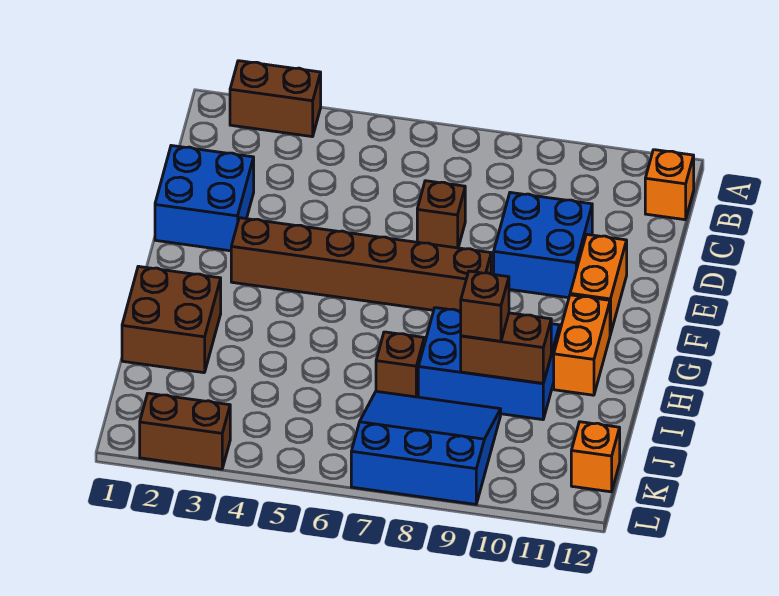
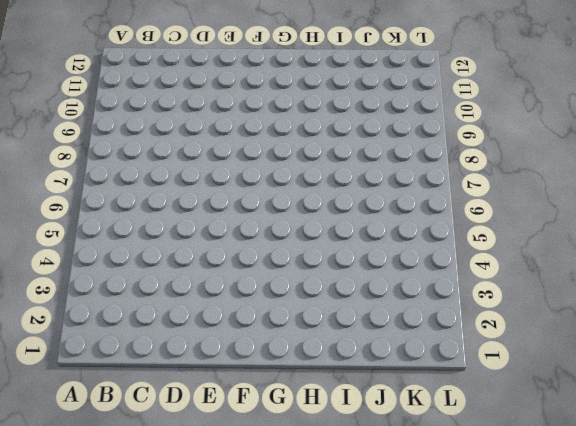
none -> brown 1x2 brick [230,61,321,137]
none -> orange 1x1 brick [645,150,694,220]
none -> blue 2x2 brick [155,146,254,251]

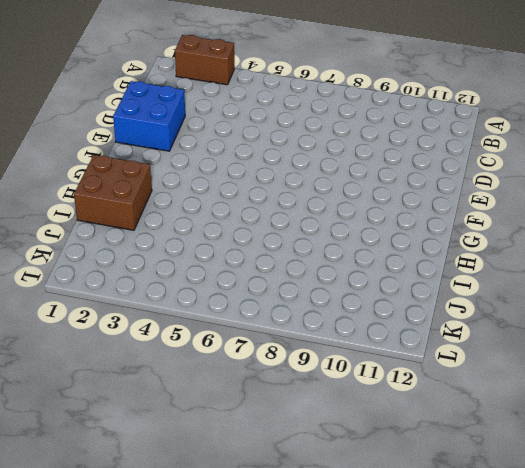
none -> orange 1x1 brick [645,150,694,220]
none -> brown 1x1 brick [417,181,465,248]
none -> blue 2x2 brick [494,192,592,298]

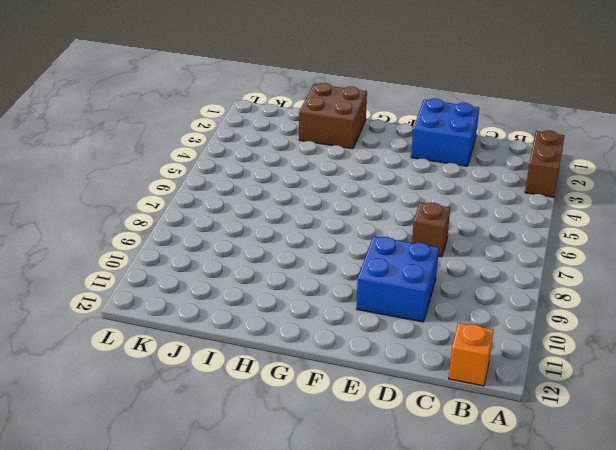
none -> orange 1x2 brick [570,234,627,335]
none -> brown 1x6 brick [231,218,491,311]
none -> orange 1x2 brick [554,295,610,395]

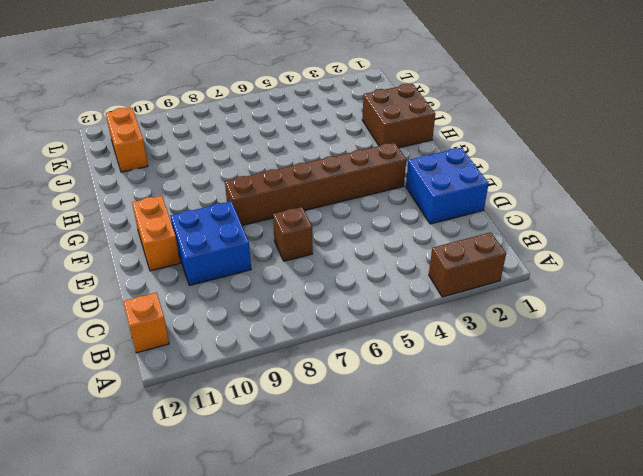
orange 1x2 brick [106,108,148,172] -> orange 1x2 brick moved to [554,295,610,395]
none -> blue 2x3 brick [418,308,560,420]
none -> brown 1x1 brick [376,332,424,397]
none -> blue 3x3 slope [351,391,501,504]

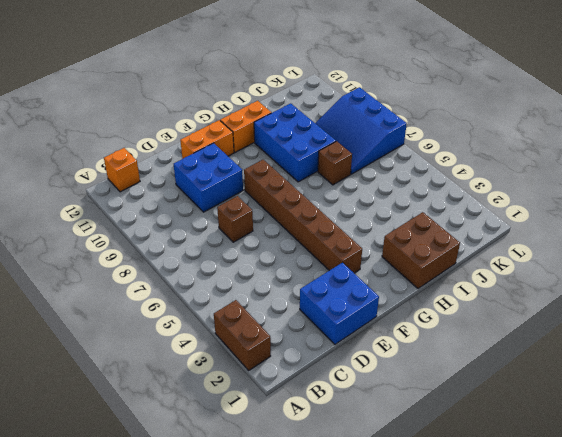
none -> orange 1x1 brick [571,422,620,492]
none -> brown 1x2 brick [140,393,230,469]
none -> brown 1x2 brick [461,313,551,383]

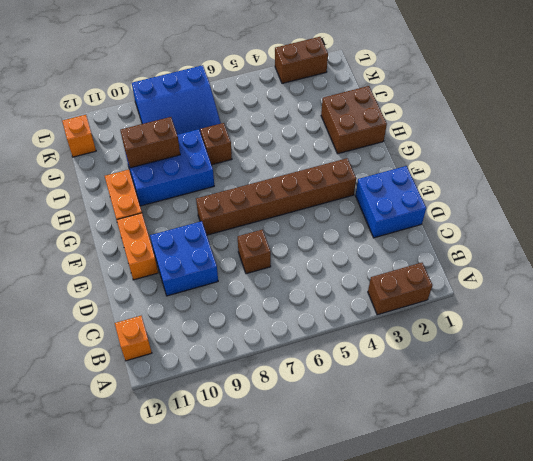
none -> brown 1x1 brick [461,271,509,341]

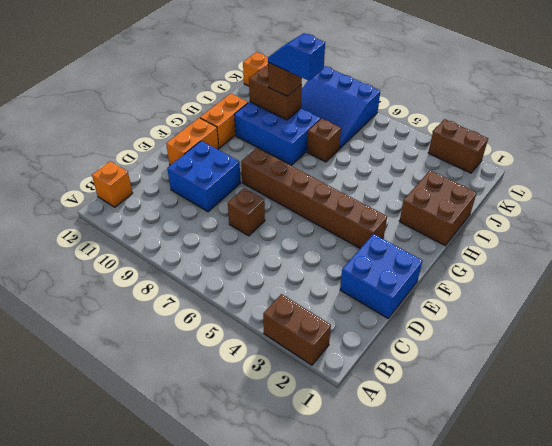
blue 1x2 slope [268,33,325,81] -> none

